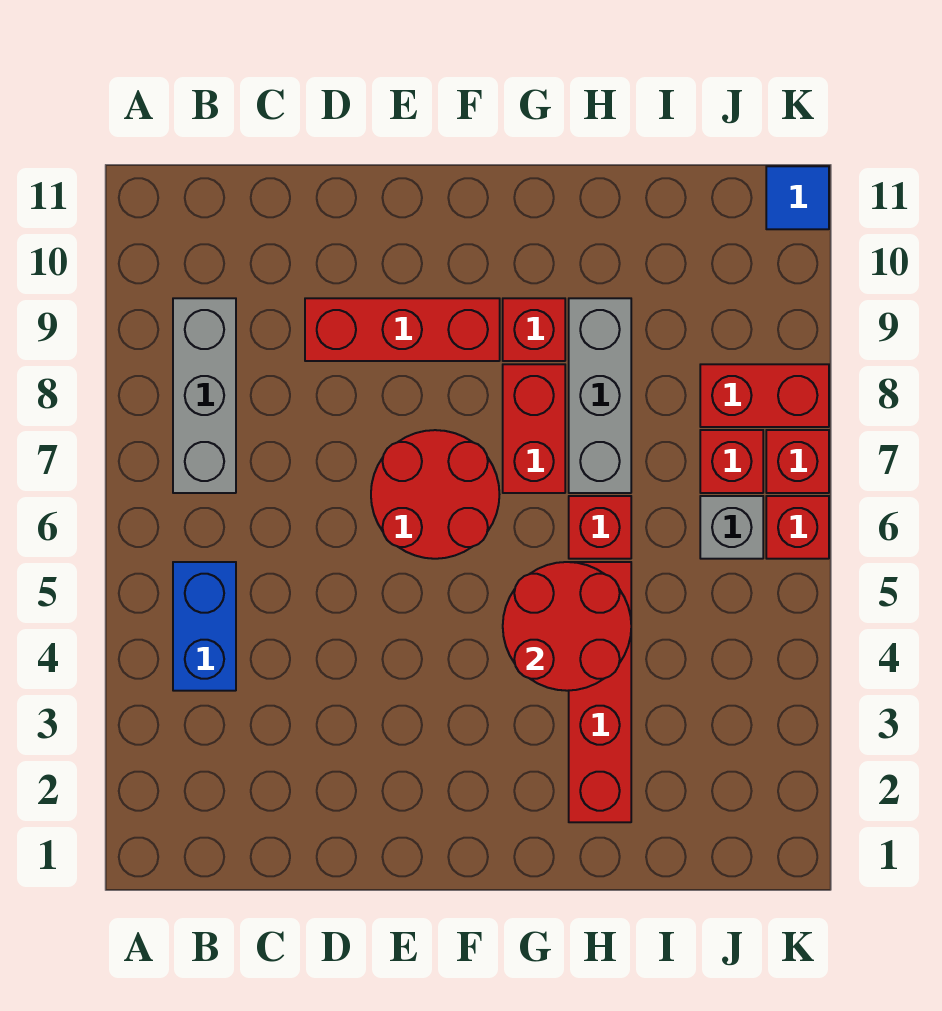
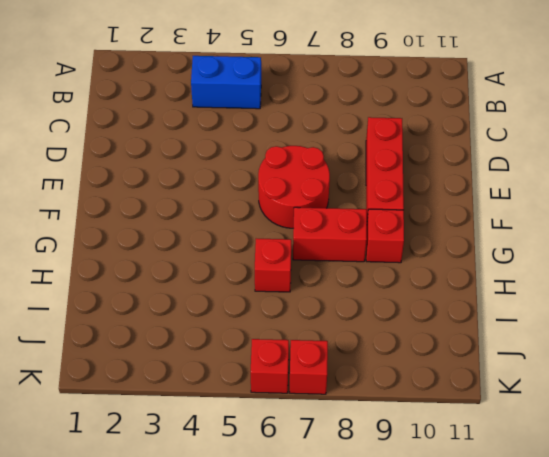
none -> grey 1x3 brick [173,298,236,493]
none -> red 1x4 brick [569,562,631,822]
none -> grey 1x3 brick [569,298,631,493]

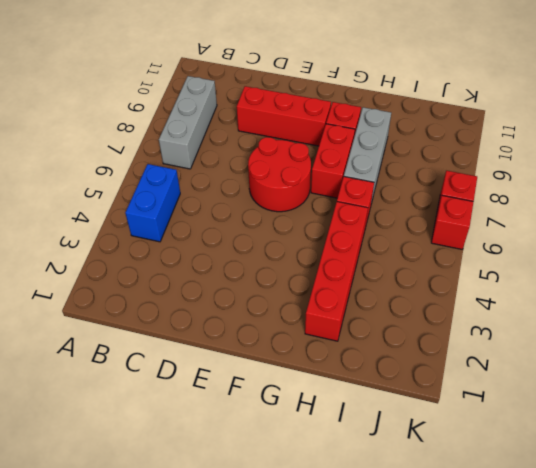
none -> grey 1x1 brick [700,496,763,559]
none -> red 1x1 brick [700,430,763,493]
none -> red 1x2 brick [700,364,829,427]

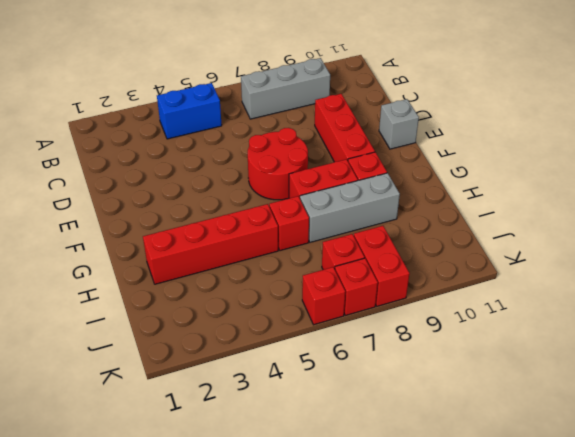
grey 1x1 brick [379,99,419,149] -> grey 1x1 brick moved to [700,496,763,559]
none -> blue 1x1 tile [766,166,829,229]
none -> red 2x2 round brick [503,562,631,691]

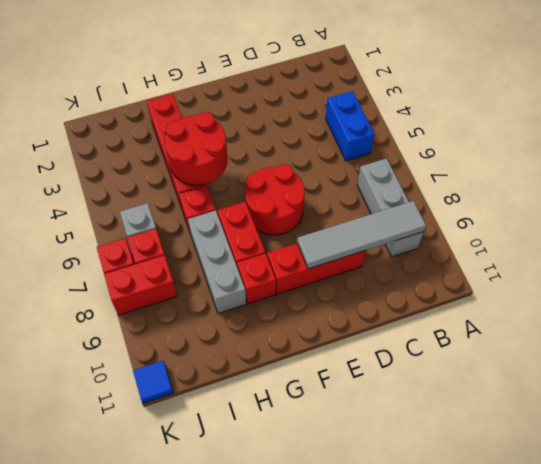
grey 1x4 tile [297,201,426,269] -> none
none -> red 1x1 brick [766,496,829,559]

